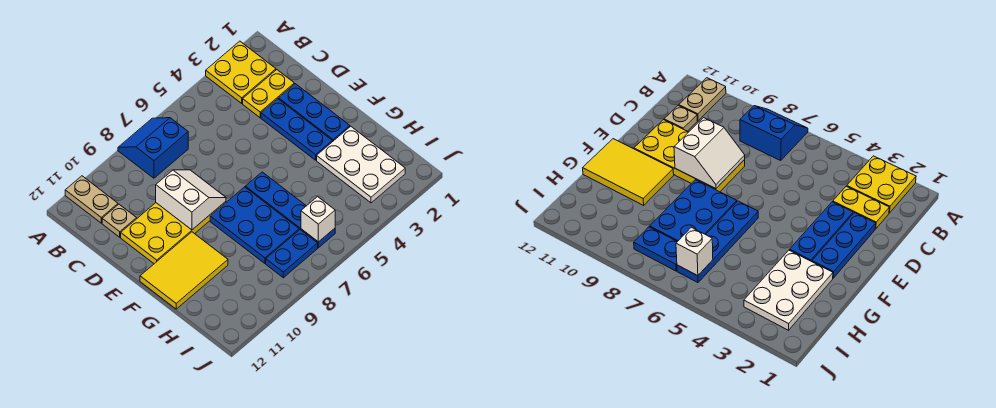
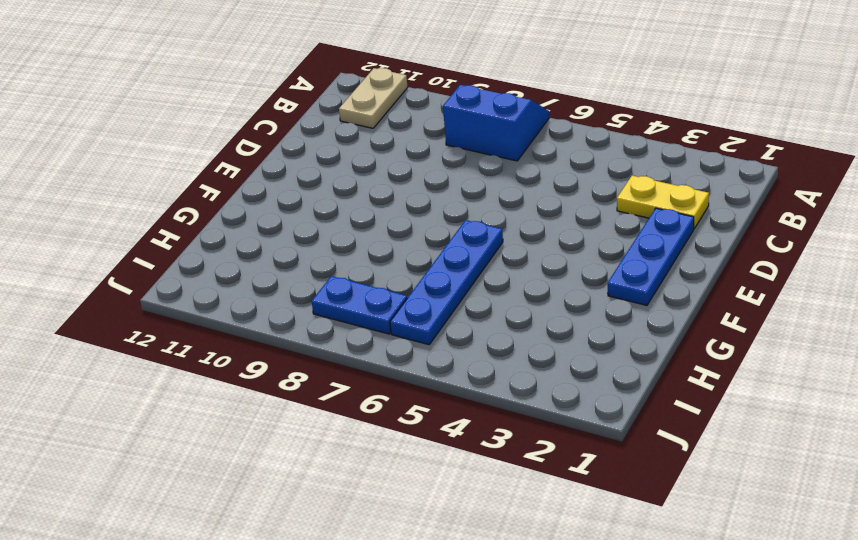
none -> yellow 2x2 plate [206,41,276,103]
none -> tan 1x1 plate [102,204,137,237]
none -> blue 1x3 plate [261,99,332,160]

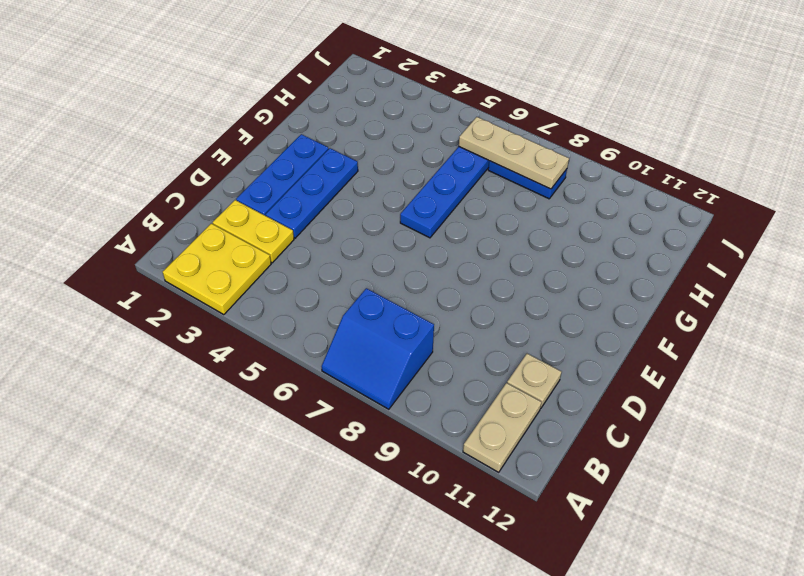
tan 1x3 plate [459,117,569,189] -> white 1x1 brick [301,197,335,242]
none -> yellow 2x4 plate [121,202,226,264]
none -> blue 2x3 plate [210,187,299,263]
none -> yellow 2x3 tile [140,232,228,309]

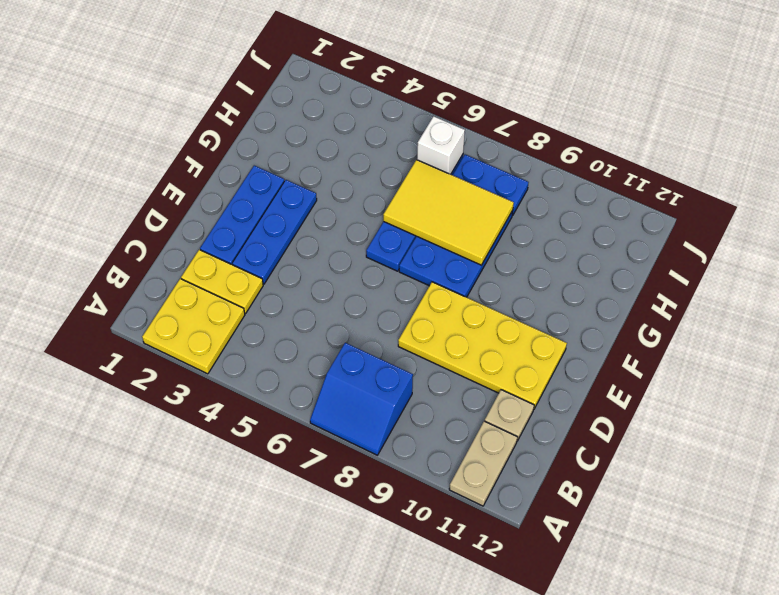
yellow 2x3 tile [383,160,514,265] -> yellow 2x3 tile moved to [140,232,228,309]
none -> white 2x3 plate [317,126,405,203]
none -> white 2x2 slope [156,170,226,230]

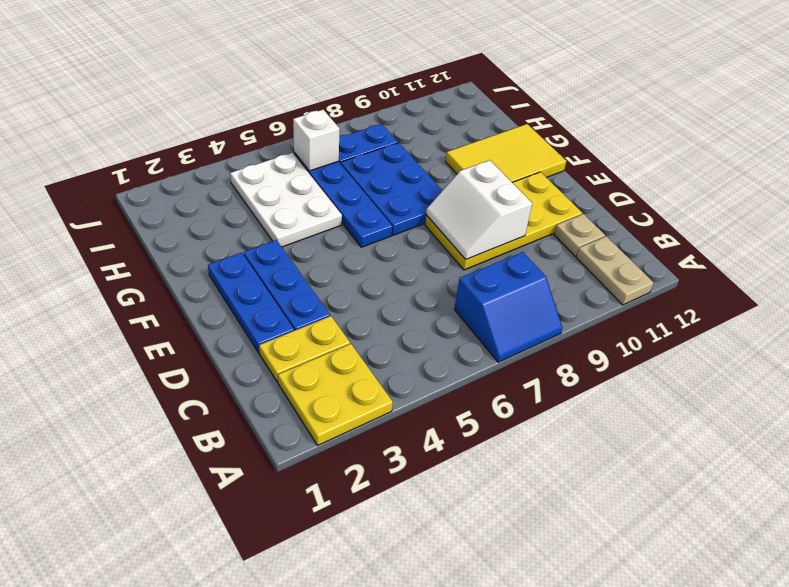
white 2x3 plate [230,153,342,247] -> white 2x3 plate moved to [317,126,405,203]

